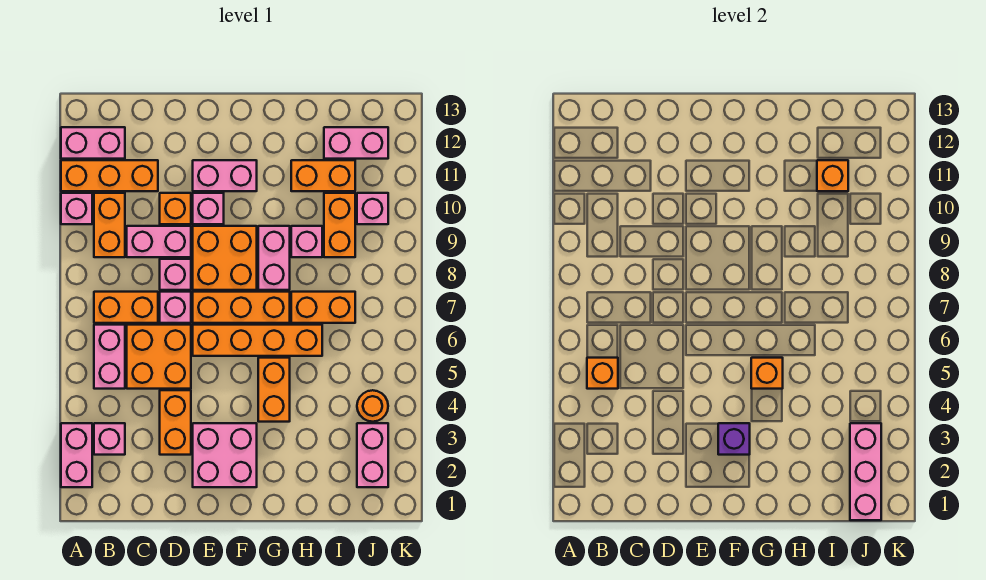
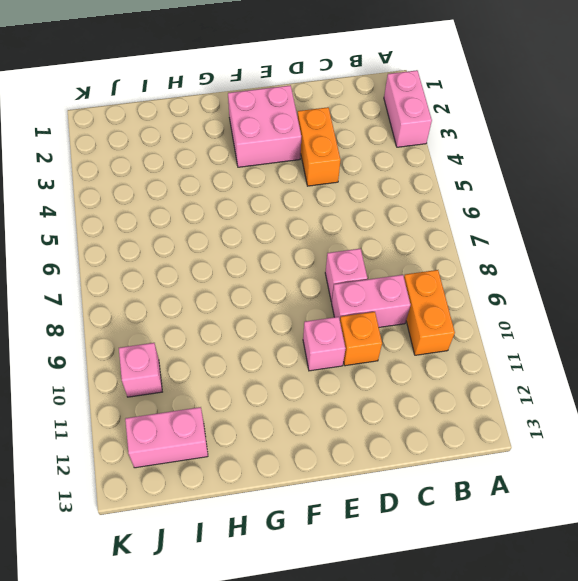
none -> pink 1x1 brick [61,193,92,224]
none -> orange 1x3 brick [61,160,158,191]
none -> pink 1x2 brick [61,127,125,159]
none -> pink 1x1 brick [94,423,125,455]

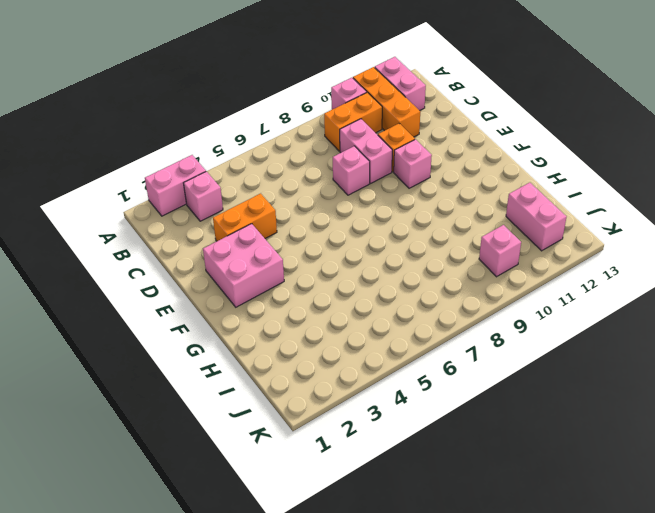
none -> pink 1x2 brick [94,325,125,389]
none -> orange 1x2 brick [94,292,158,323]
none -> orange 2x2 brick [127,325,191,389]
none -> pink 1x1 brick [160,292,191,323]

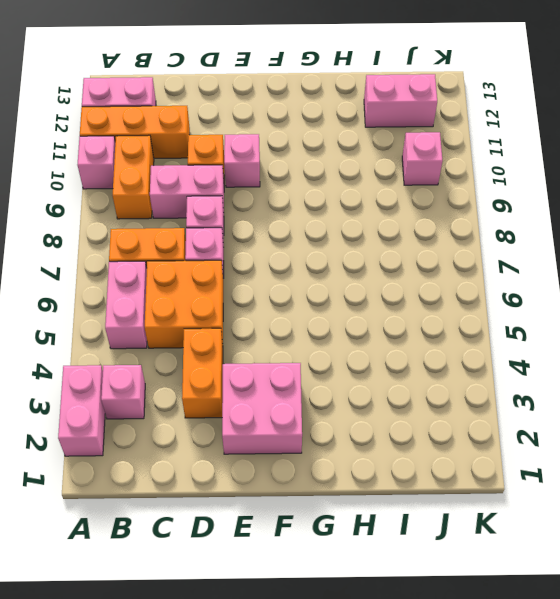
none -> orange 1x4 brick [193,325,322,356]
none -> orange 1x3 brick [193,292,290,323]
none -> orange 2x2 brick [193,226,257,290]
none -> pink 1x2 brick [193,160,257,191]

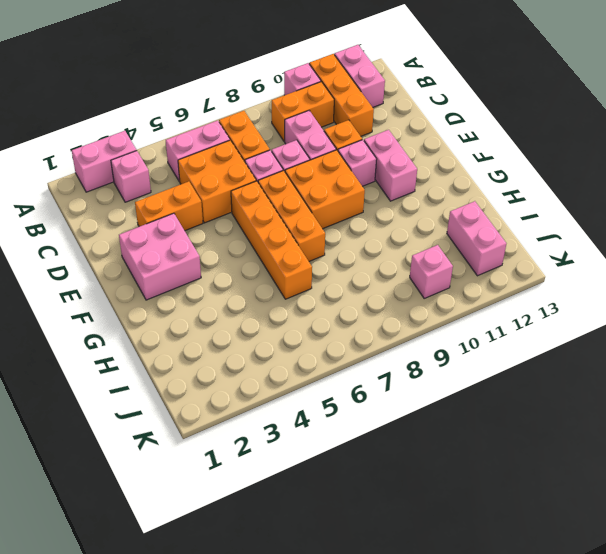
none -> orange 1x2 brick [258,358,290,422]
none -> pink 1x2 brick [258,226,290,290]
none -> orange 1x2 brick [291,292,355,323]
none -> pink 1x1 brick [291,226,322,257]

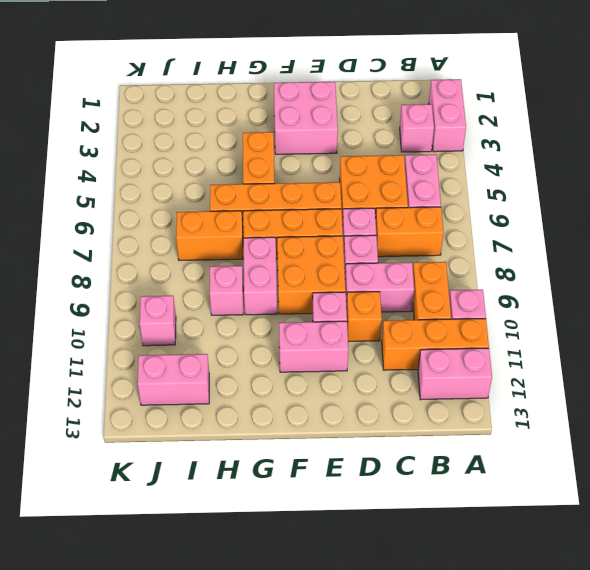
none -> orange 1x2 brick [160,390,191,455]
none -> orange 1x2 brick [291,160,355,191]
none -> orange 1x2 brick [324,193,355,257]
none -> pink 1x2 brick [357,423,388,487]

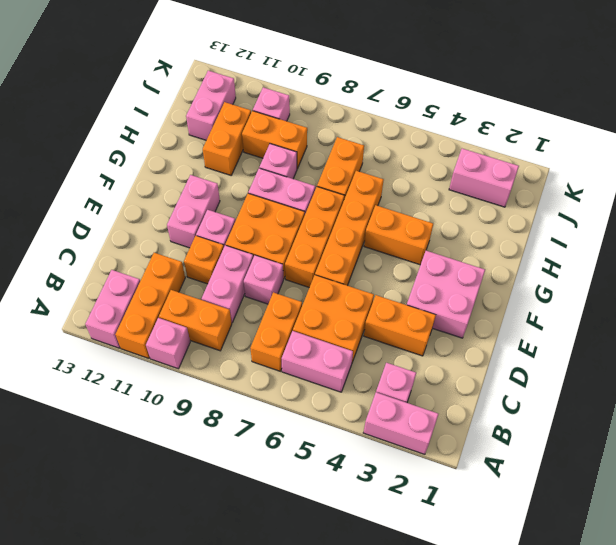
none -> pink 1x1 brick [160,292,191,323]
none -> orange 1x1 round brick [357,390,388,422]
none -> orange 1x1 brick [587,358,618,389]
none -> purple 1x1 brick [718,423,750,455]

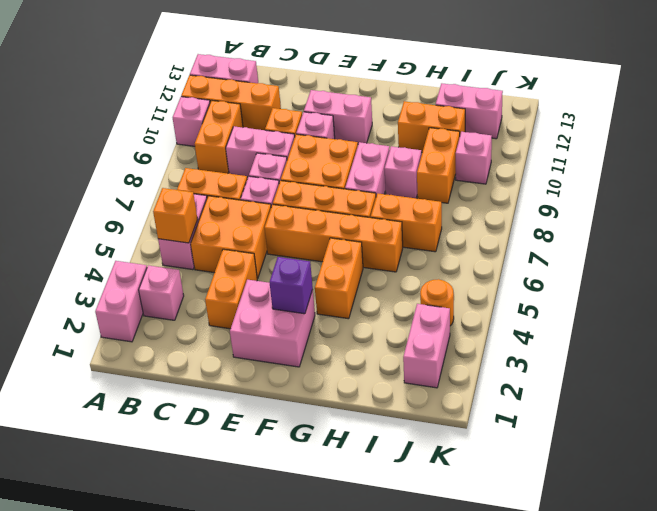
none -> orange 1x1 brick [751,358,783,389]
none -> orange 1x1 brick [817,160,848,191]
none -> pink 1x3 brick [850,423,881,520]

